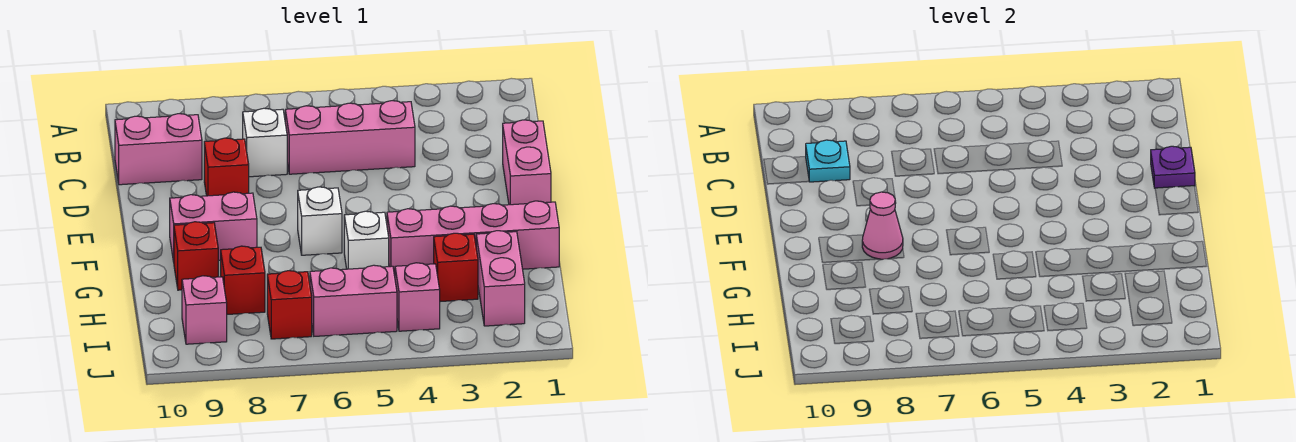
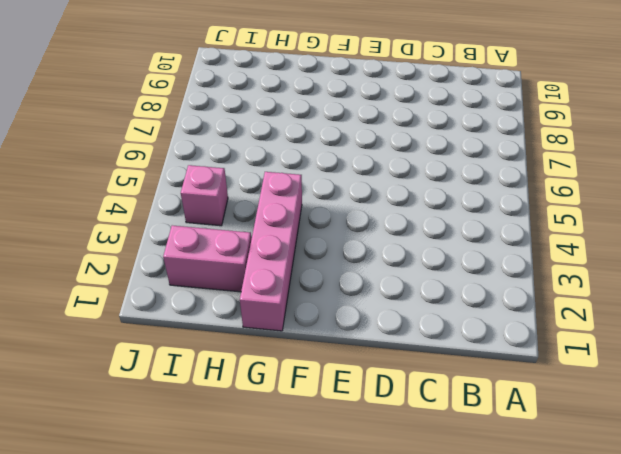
none -> pink 1x3 brick [285,101,415,174]
none -> white 1x1 brick [243,108,287,177]
none -> pink 1x2 brick [115,114,202,185]

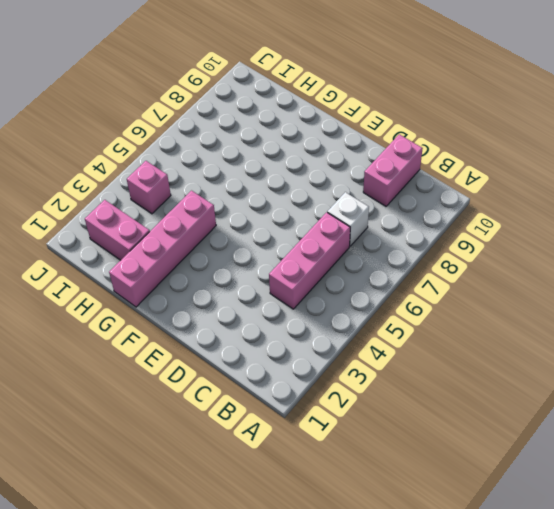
none -> pink 1x2 brick [503,120,551,205]
none -> red 1x1 brick [204,138,249,196]
none -> white 1x1 brick [298,187,342,255]

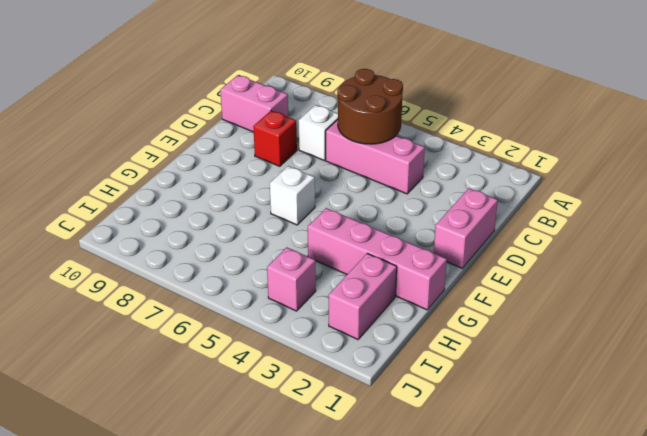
brown 2x2 round brick [337,69,403,144] -> none
none -> pink 1x2 brick [170,192,257,262]
none -> white 1x1 brick [344,211,389,269]
none -> red 1x1 brick [174,222,218,290]

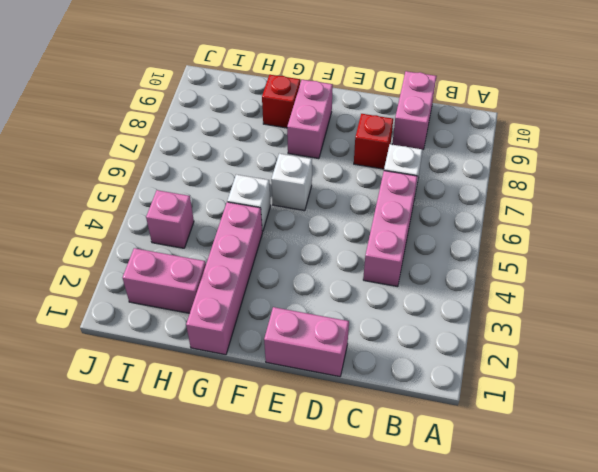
none -> red 1x1 brick [434,233,478,302]
none -> red 1x1 brick [221,246,265,314]
none -> pink 1x2 brick [310,265,397,336]

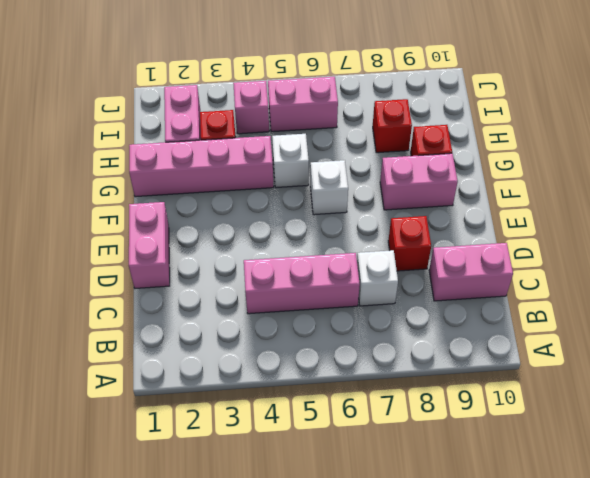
none -> red 1x1 brick [267,271,312,339]
none -> pink 1x1 brick [182,276,227,344]
none -> cyan 1x1 plate [806,140,850,182]

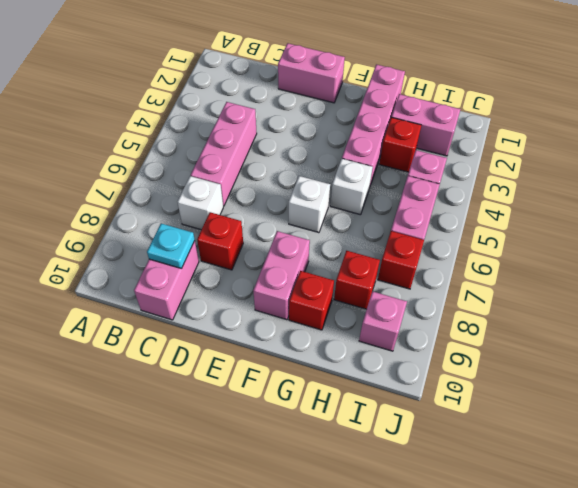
none -> purple 1x1 plate [1151,146,1195,188]
none -> pink 1x1 cone [862,192,903,259]

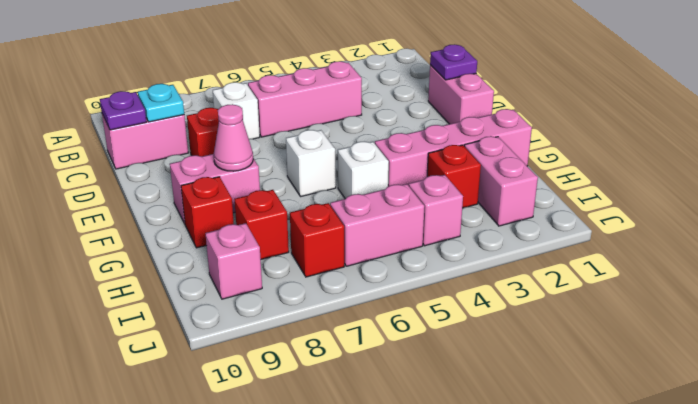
purple 1x1 plate [100,91,146,130] -> none

